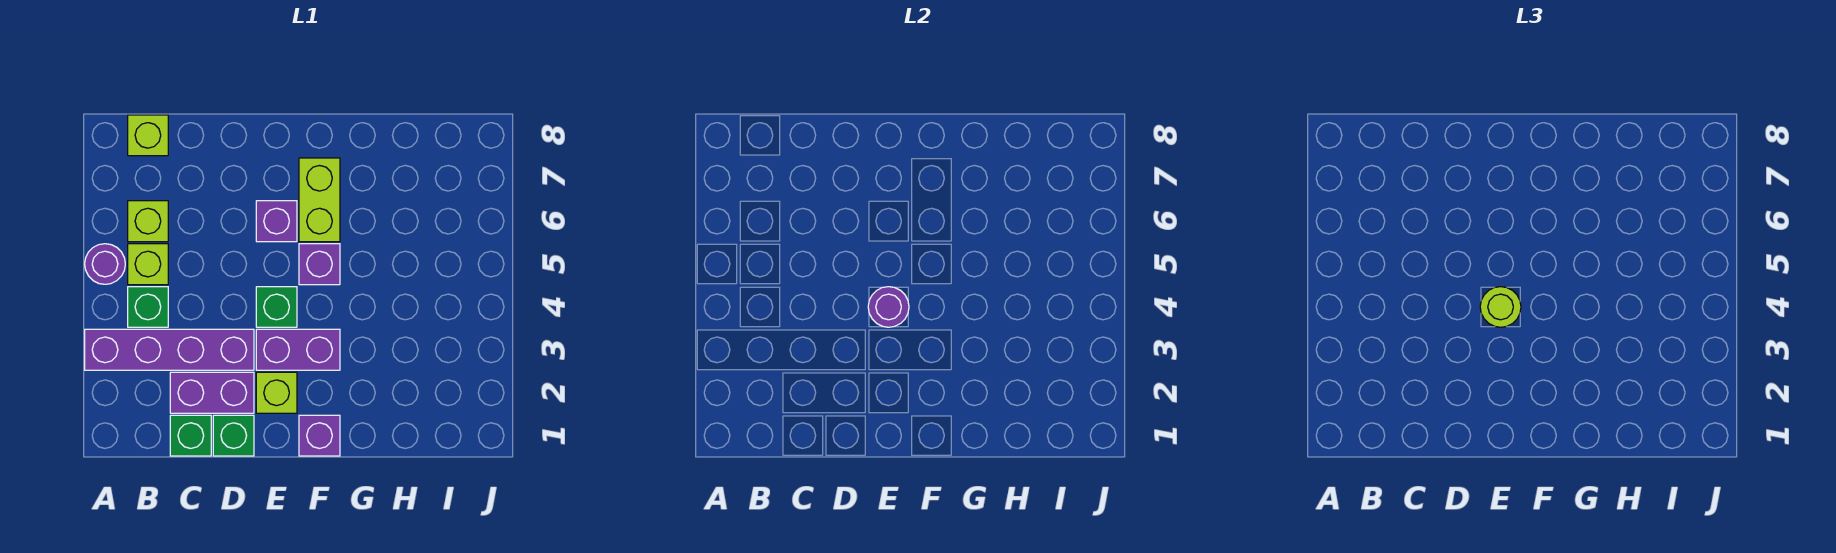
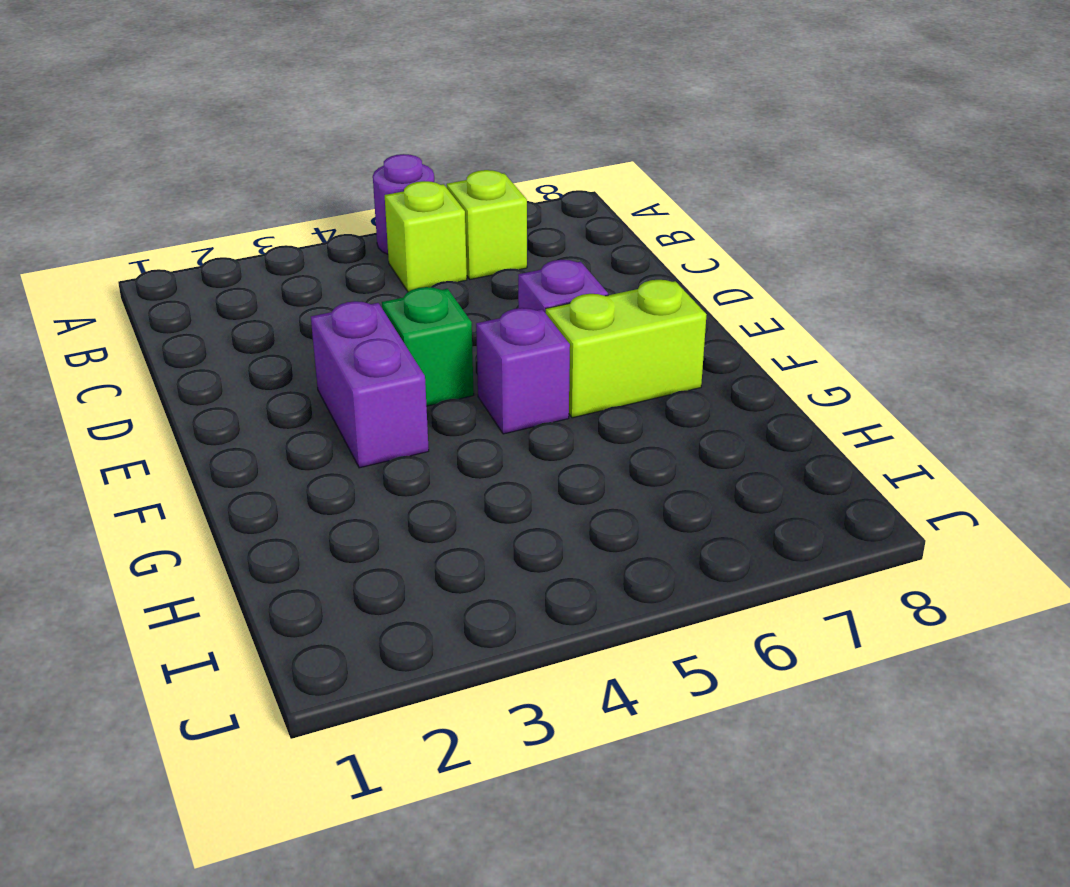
none -> purple 1x4 brick [85,329,254,370]
none -> green 1x1 brick [128,287,168,327]
none -> lime 1x1 brick [128,115,168,156]

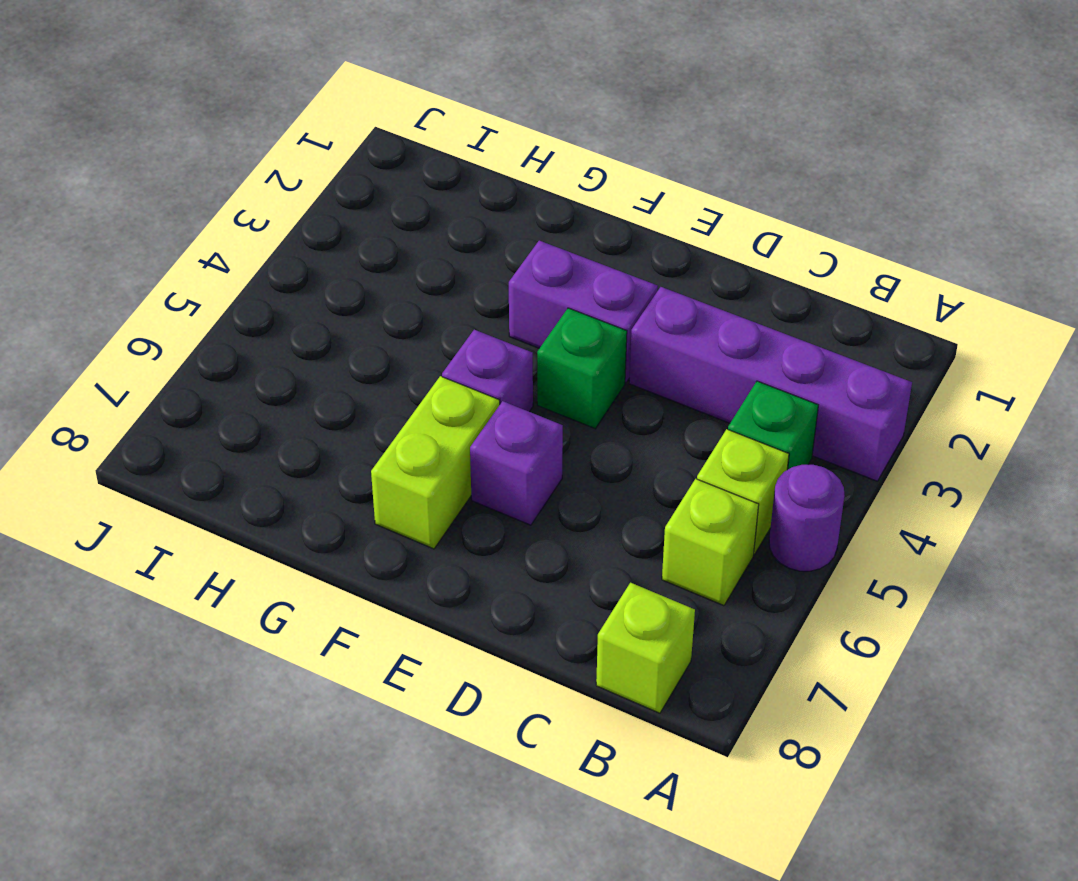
none -> green 1x1 brick [170,415,211,456]
none -> purple 1x2 brick [170,372,254,413]
none -> green 1x1 brick [213,415,254,456]

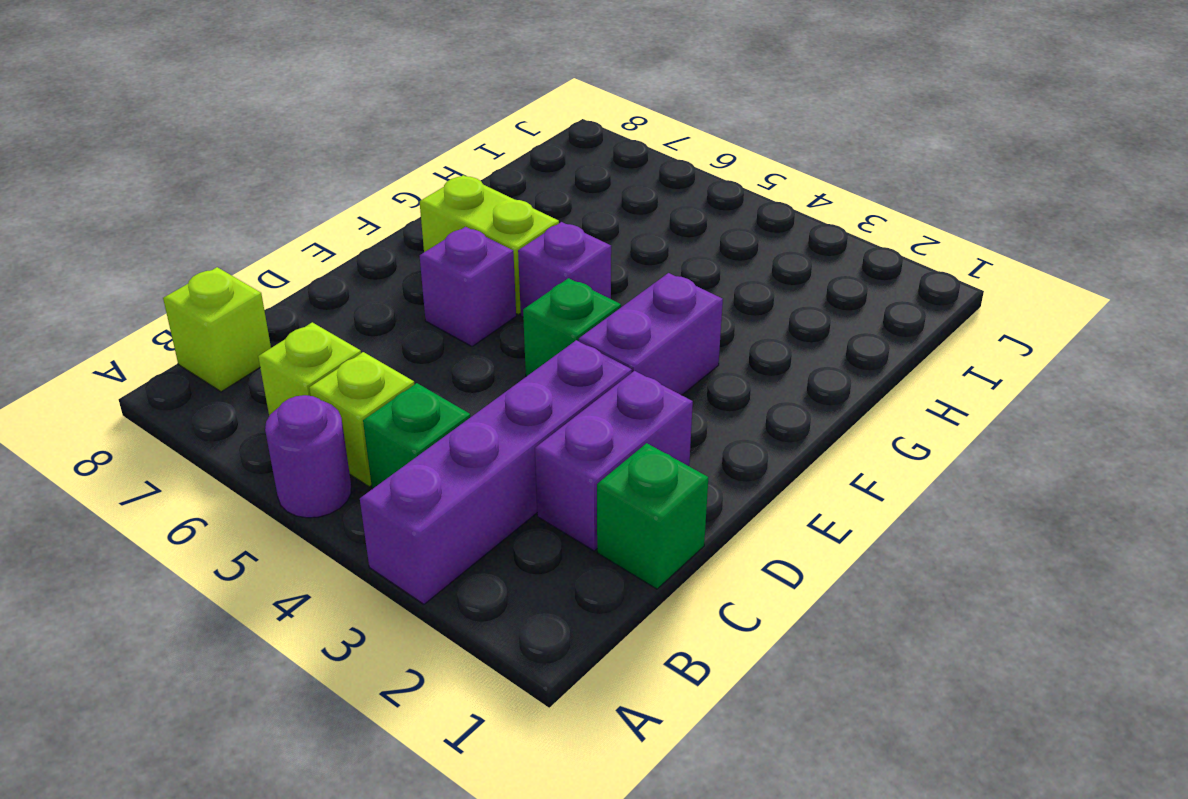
none -> green 1x1 brick [213,415,254,456]
none -> lime 1x1 brick [256,372,297,413]
none -> purple 1x1 brick [299,415,340,456]

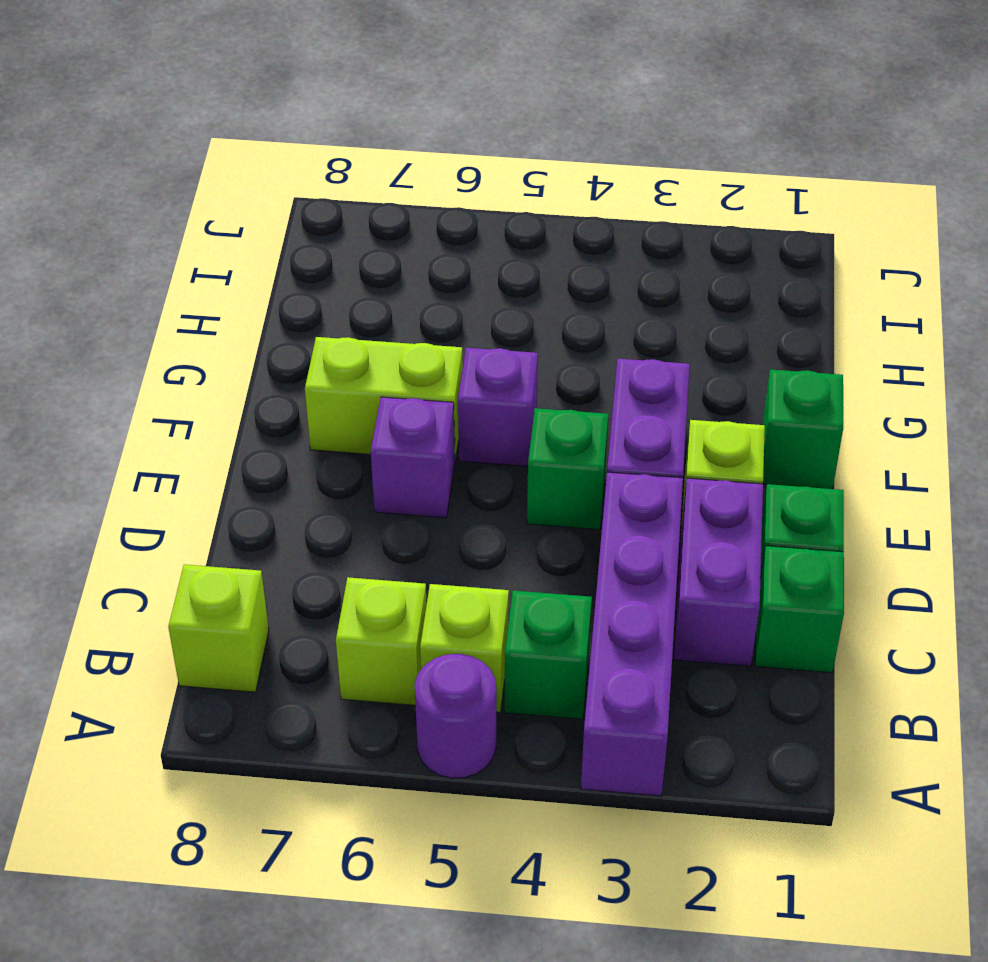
green 1x1 brick [763,369,843,489] -> purple 1x1 brick [299,415,340,456]
none -> purple 1x1 round brick [868,287,909,327]
none -> lime 1x1 round brick [1480,287,1521,327]

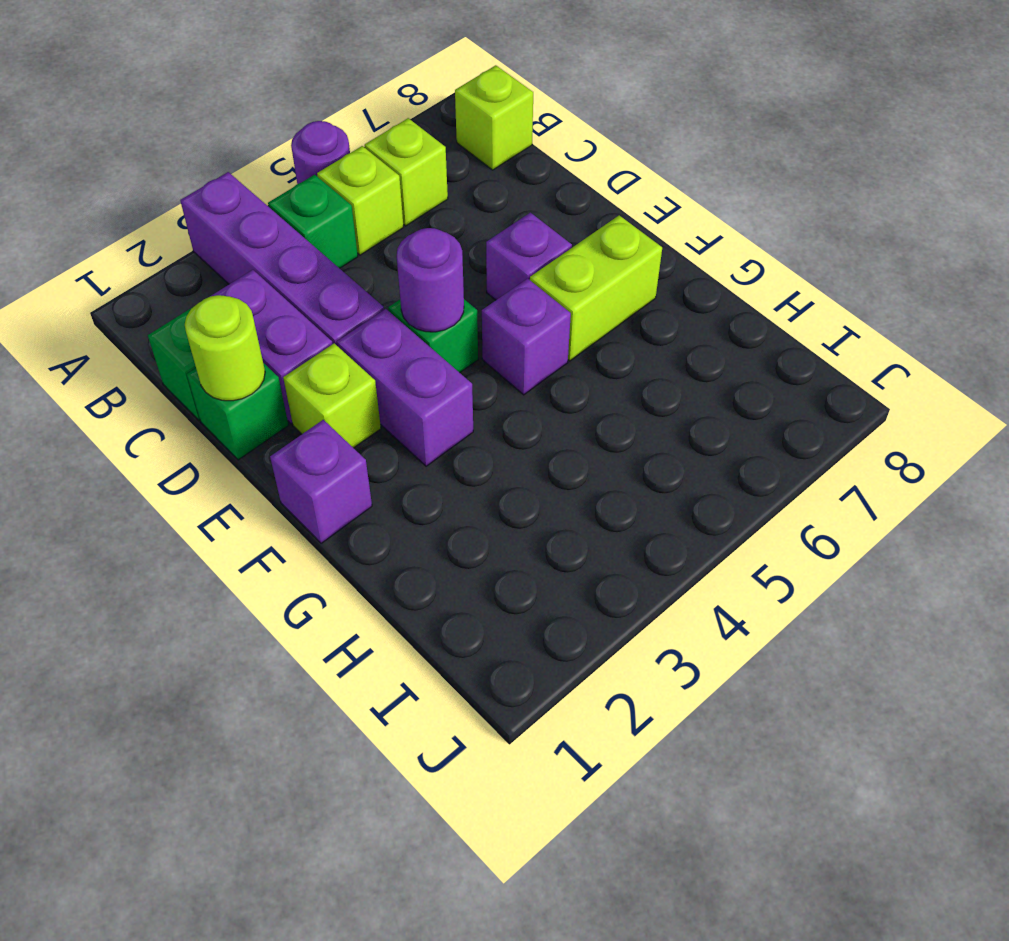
lime 1x1 round brick [185,295,265,401] -> lime 1x1 round brick moved to [1480,287,1521,327]

